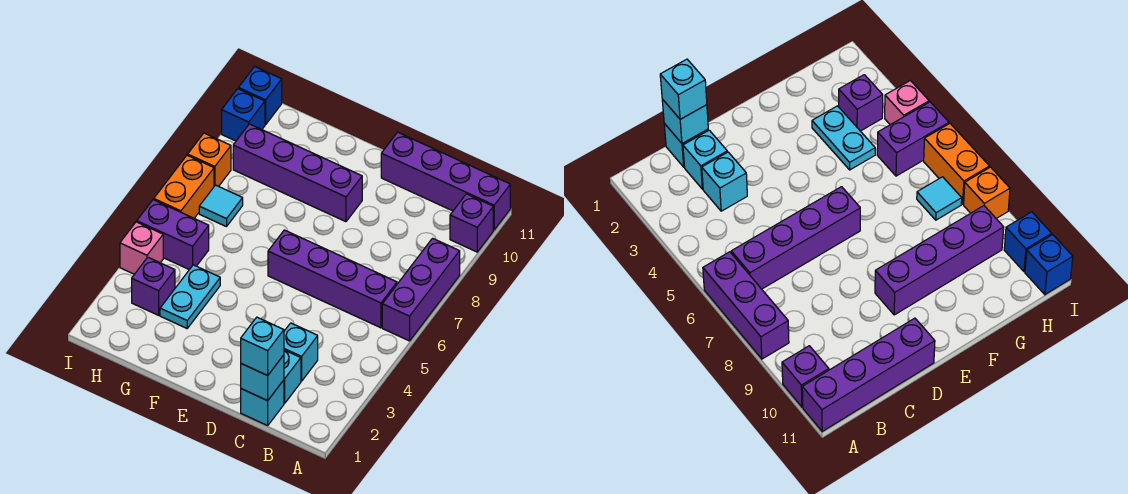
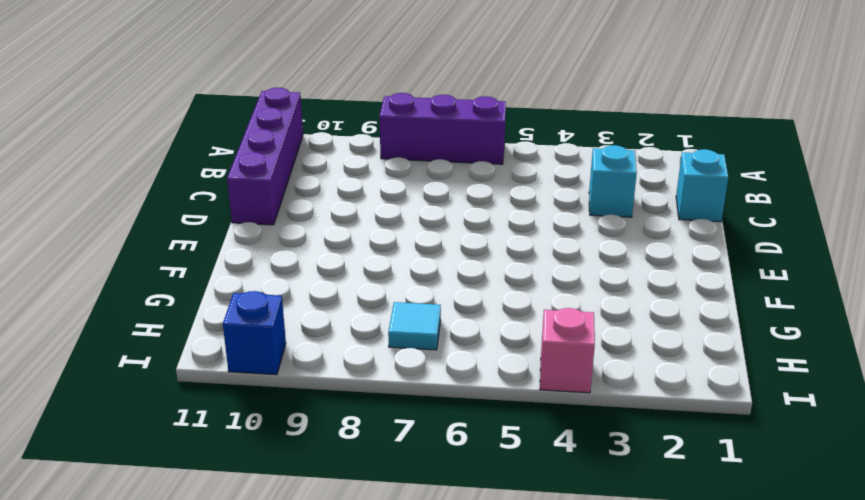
none -> purple 1x1 brick [450,194,493,252]
none -> purple 1x4 brick [268,230,397,328]
none -> cyan 1x1 brick [284,350,301,403]

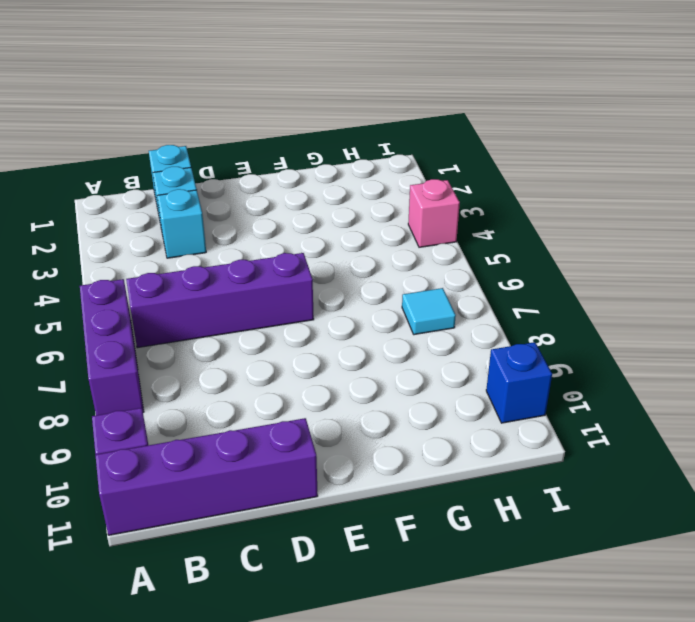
none -> purple 1x4 brick [233,124,362,222]
none -> cyan 1x2 plate [160,265,220,328]
none -> purple 1x1 brick [132,257,175,315]

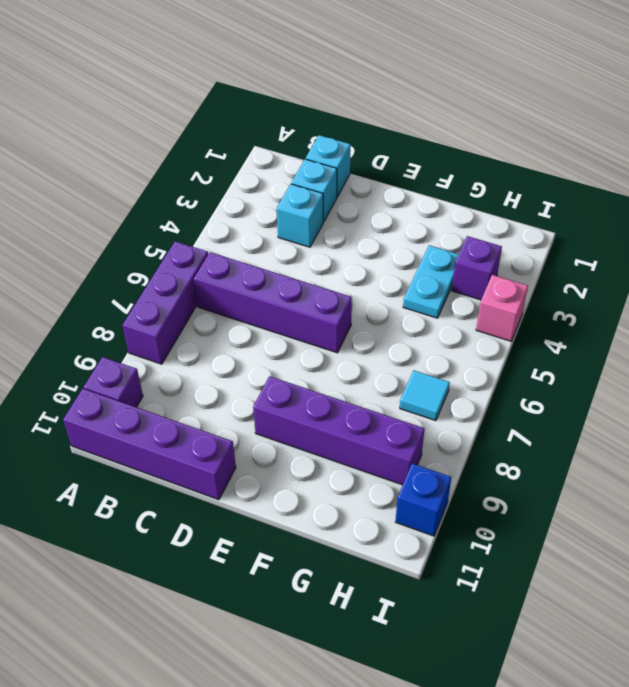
none -> purple 1x2 brick [137,200,209,270]
none -> orange 1x2 brick [154,155,214,218]
none -> orange 1x1 brick [188,133,231,186]

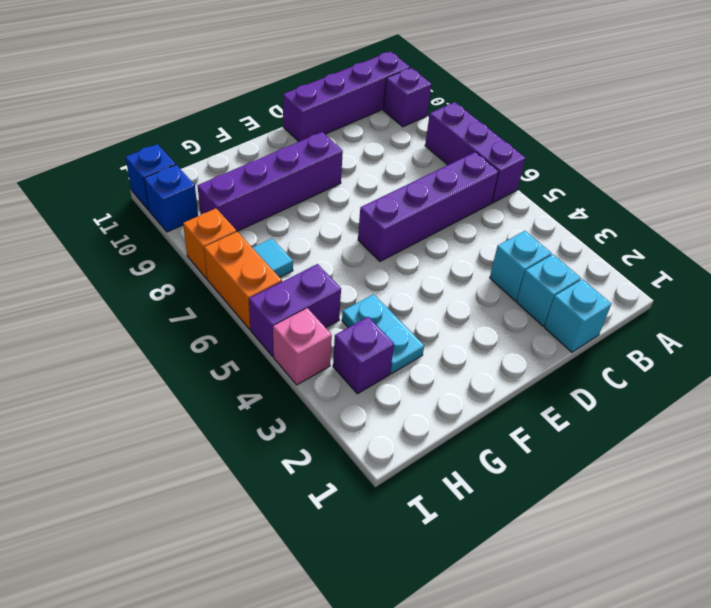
none -> cyan 1x1 brick [241,355,284,401]
none -> cyan 1x1 brick [241,317,284,375]

